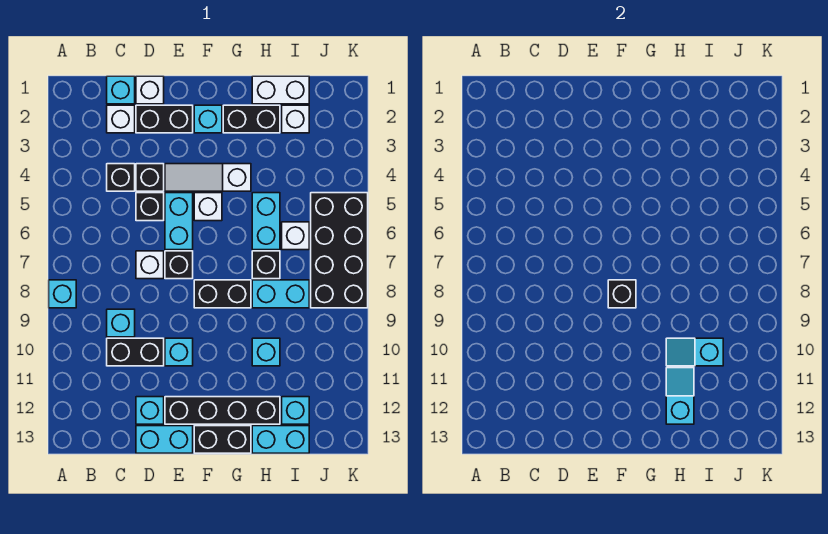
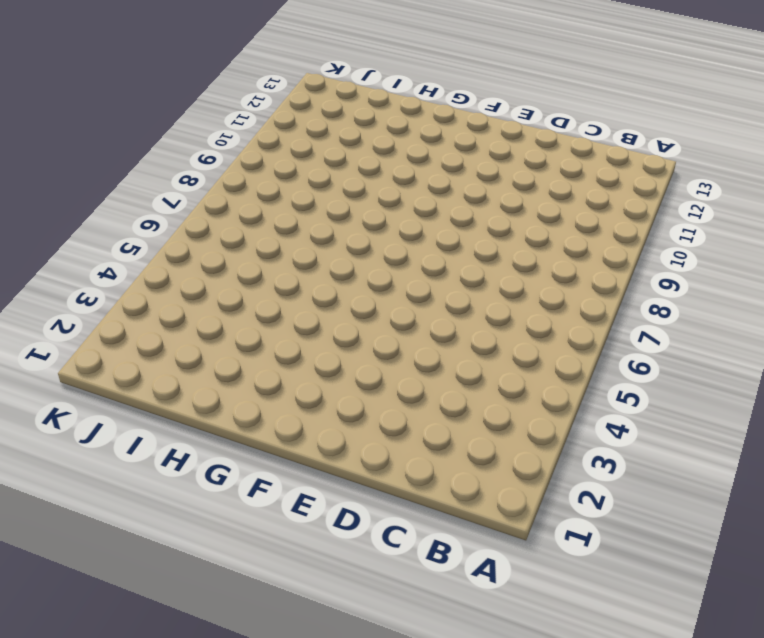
none -> cyan 1x1 brick [49,280,76,308]
none -> cyan 1x1 brick [107,76,135,104]
none -> white 1x1 brick [107,105,135,133]
none -> black 1x1 brick [107,164,135,191]

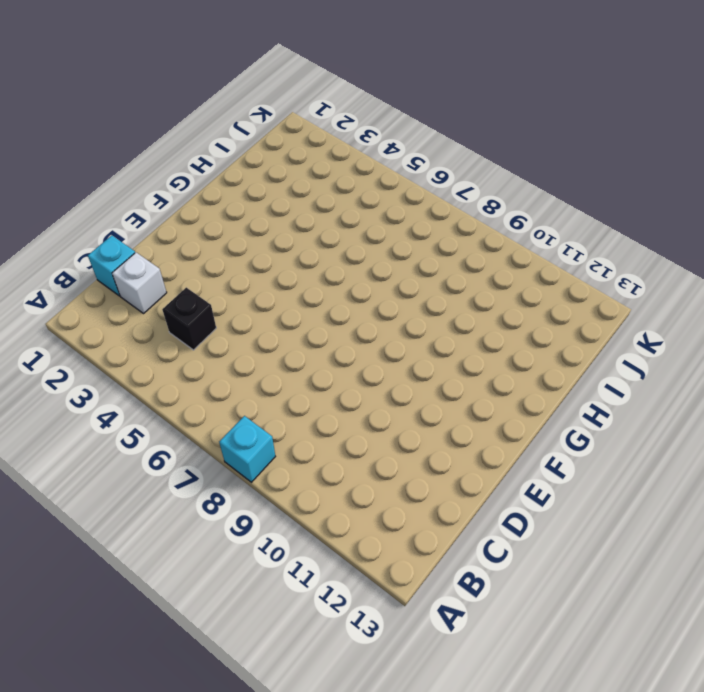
none -> cyan 1x1 brick [107,309,135,337]
none -> black 1x2 brick [107,338,164,366]
none -> white 1x1 brick [136,76,164,104]
none -> black 1x2 brick [136,105,193,133]

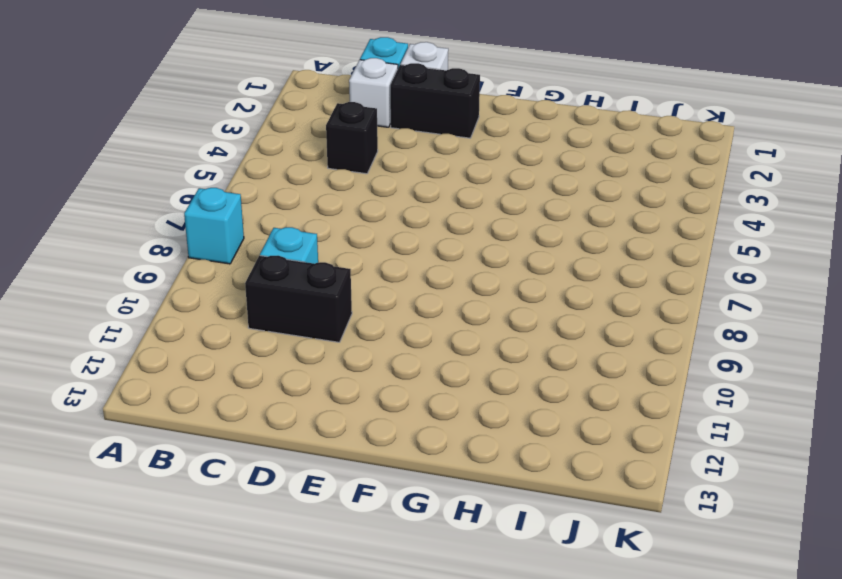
none -> black 1x1 brick [136,164,164,191]
none -> black 1x1 brick [136,193,164,221]
none -> white 1x1 brick [136,251,164,279]
none -> cyan 1x1 brick [136,397,164,424]

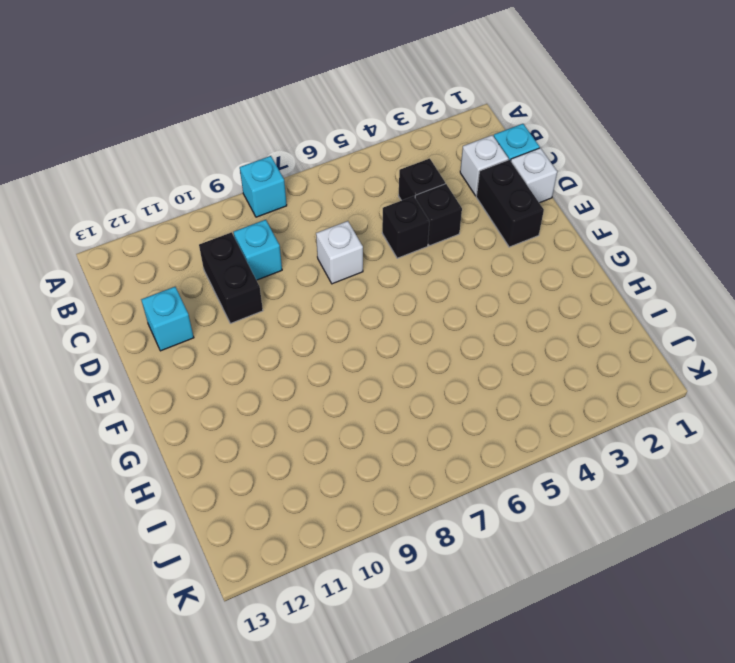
none -> cyan 1x2 brick [136,426,193,453]
none -> white 1x3 slope [165,164,251,191]
none -> cyan 1x2 brick [165,193,193,250]
none -> black 1x1 brick [165,251,193,279]

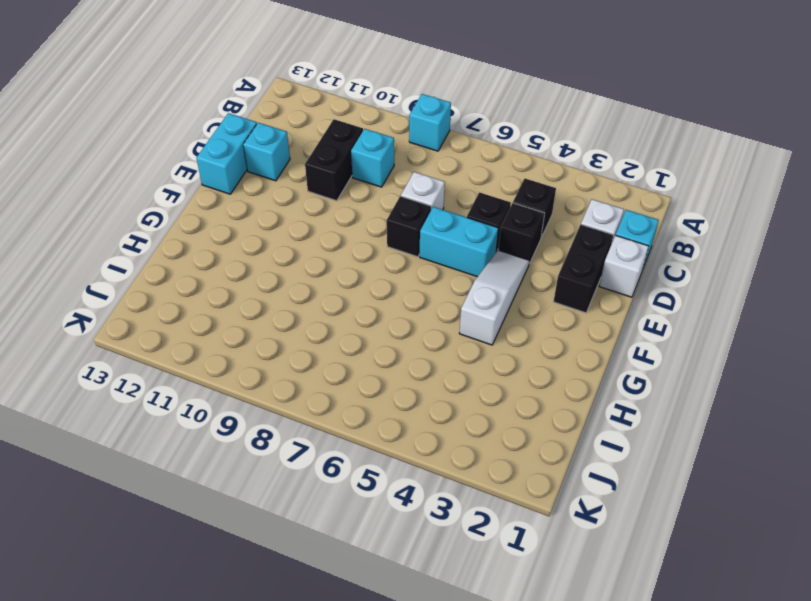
none -> cyan 1x1 brick [165,338,193,366]
none -> black 1x4 brick [165,397,280,424]
none -> cyan 1x1 brick [194,105,222,133]
none -> white 1x1 brick [194,193,222,221]

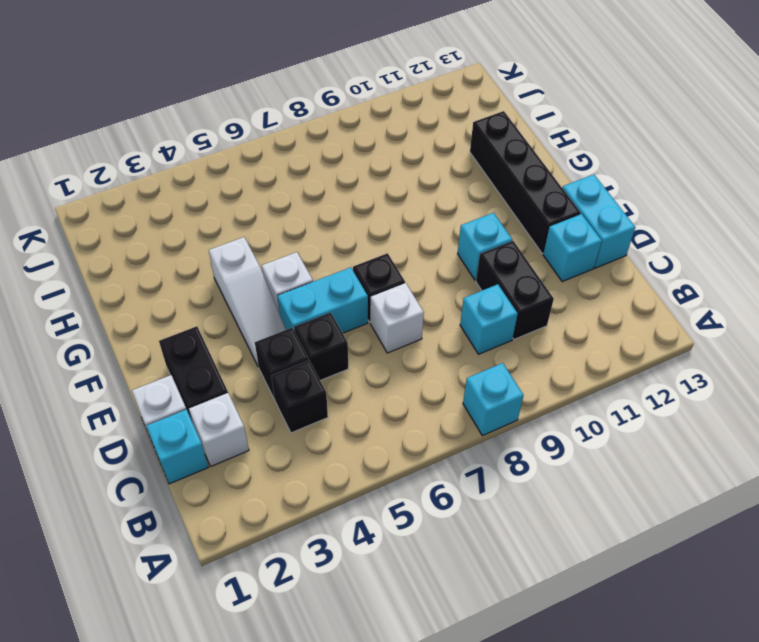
none -> cyan 1x1 brick [194,105,222,133]
none -> black 1x2 brick [194,280,251,308]
none -> black 1x2 brick [194,426,251,453]
none -> black 1x2 brick [223,105,280,133]

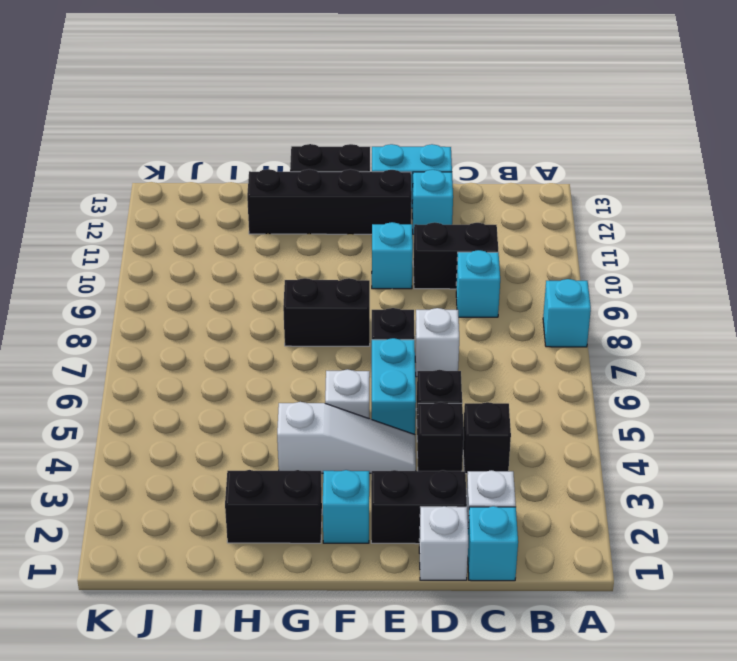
none -> white 1x2 brick [252,76,309,104]
none -> cyan 1x2 brick [252,193,280,250]
none -> black 1x1 brick [252,251,280,279]
none -> cyan 1x2 brick [252,280,309,308]

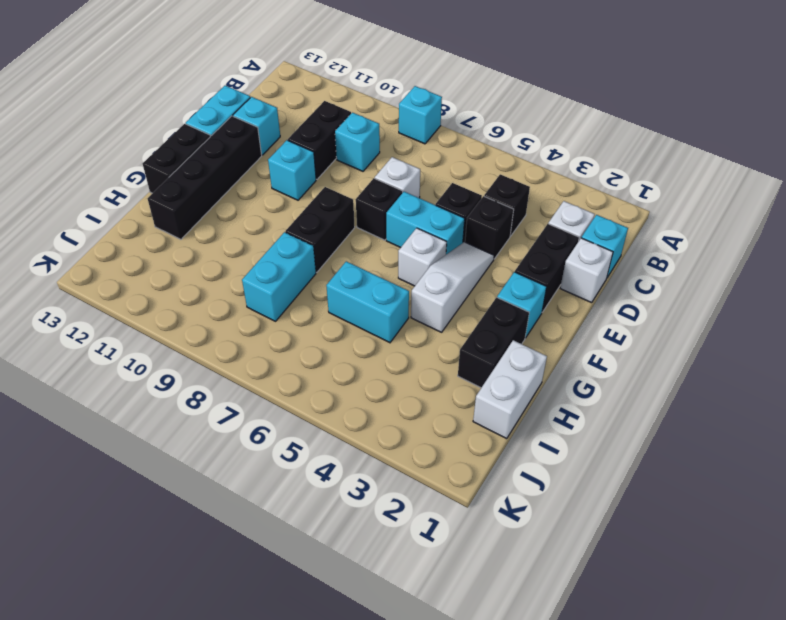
none -> black 1x1 brick [252,251,280,279]
none -> cyan 1x1 brick [252,338,280,366]
none -> cyan 1x2 brick [252,426,309,453]
none -> white 1x1 brick [282,105,309,133]

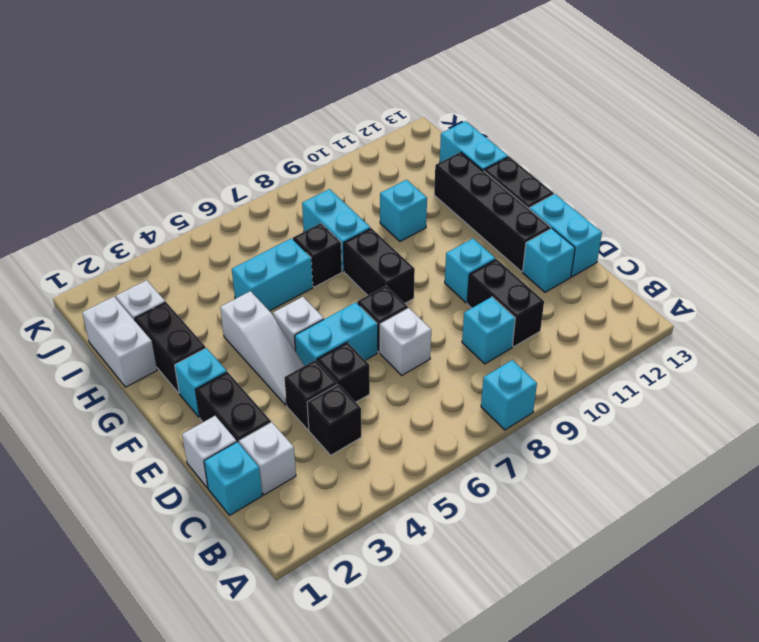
none -> white 1x1 brick [282,222,309,250]
none -> cyan 1x1 brick [282,397,309,424]
none -> black 2x4 brick [311,193,368,308]
none -> black 1x1 brick [608,280,636,308]

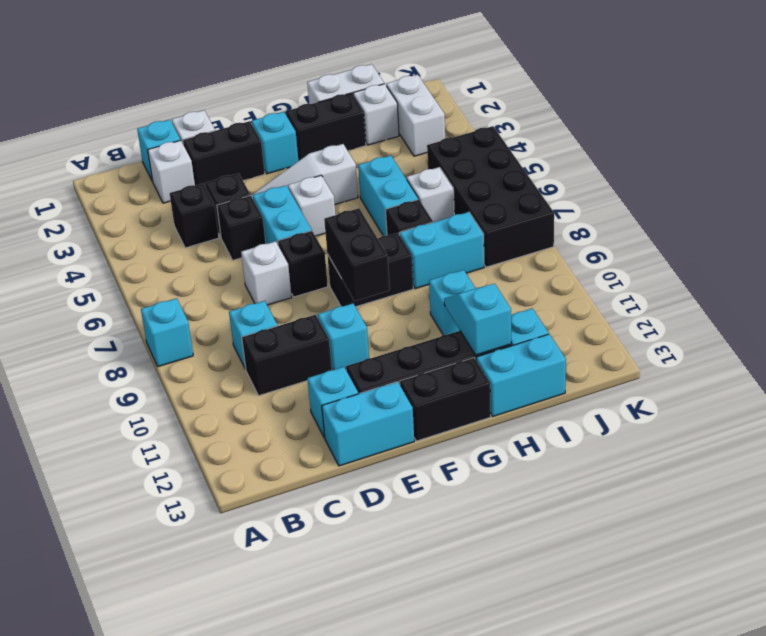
black 1x2 brick [324,208,390,301] -> black 1x1 brick [608,280,636,308]
white 1x2 brick [386,75,445,156] -> none
none -> cyan 1x2 slope [666,338,723,366]

